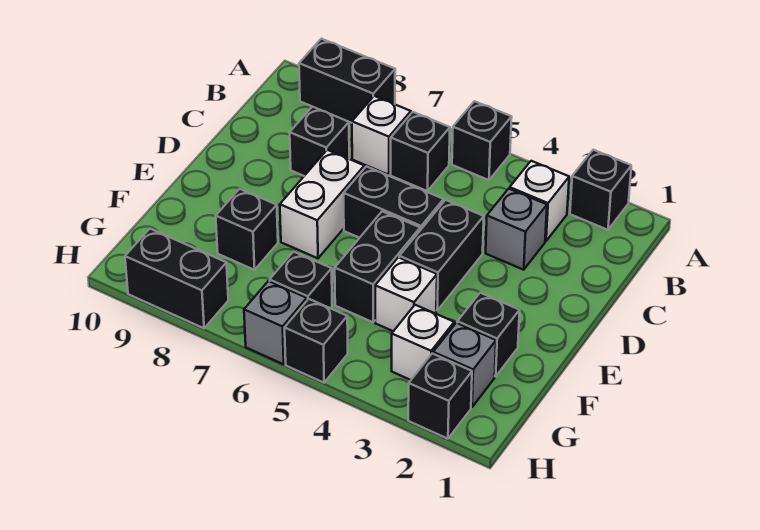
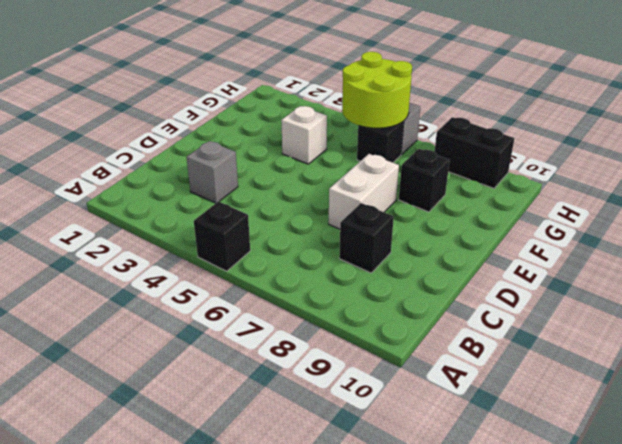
lime 2x2 round brick [342,52,412,128] -> none
none -> black 1x1 brick [570,150,631,230]
none -> black 1x2 brick [299,39,395,123]
none -> white 1x1 brick [510,161,569,241]

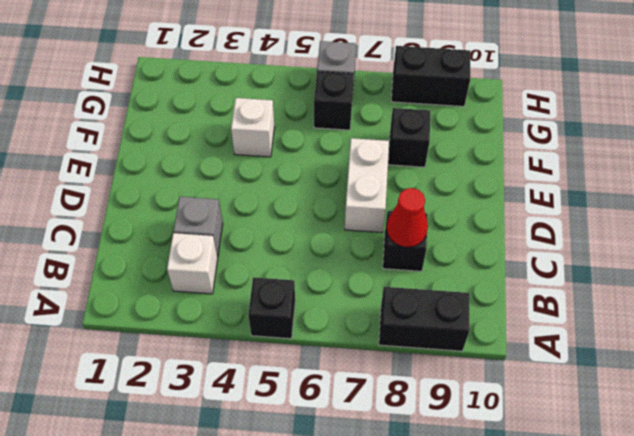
red 1x1 cone [387,188,428,247] -> none
none -> black 1x1 brick [570,150,631,230]
none -> black 1x1 brick [391,112,450,191]
none -> white 1x1 brick [352,96,411,175]

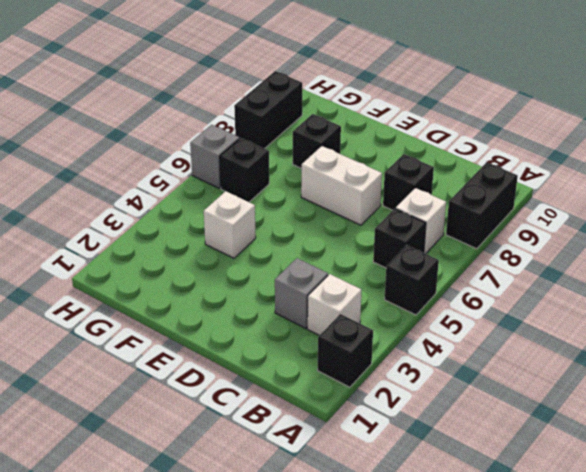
none -> black 1x2 brick [399,200,484,310]
none -> black 1x2 brick [344,166,444,238]
none -> black 1x2 brick [335,211,420,322]

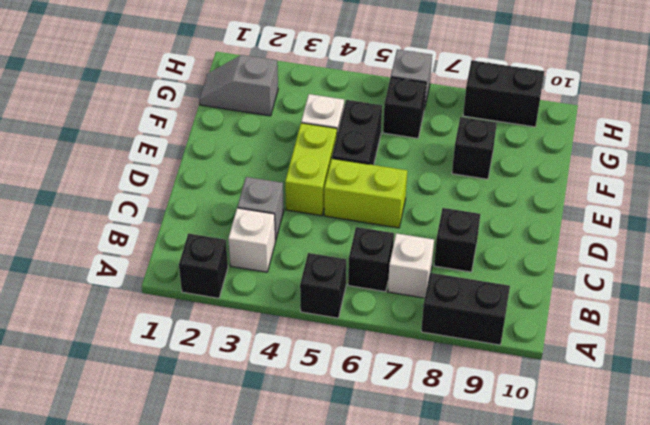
lime 1x2 brick [285,123,337,216] -> black 1x2 brick [399,200,484,310]
lime 1x2 brick [324,159,407,228] -> black 1x2 brick [344,166,444,238]
grey 1x2 slope [199,55,278,116] -> grey 1x1 brick [433,323,496,407]
none -> white 1x2 brick [280,150,364,258]
none -> black 1x1 brick [457,293,520,376]
none -> white 1x1 brick [392,305,454,380]

